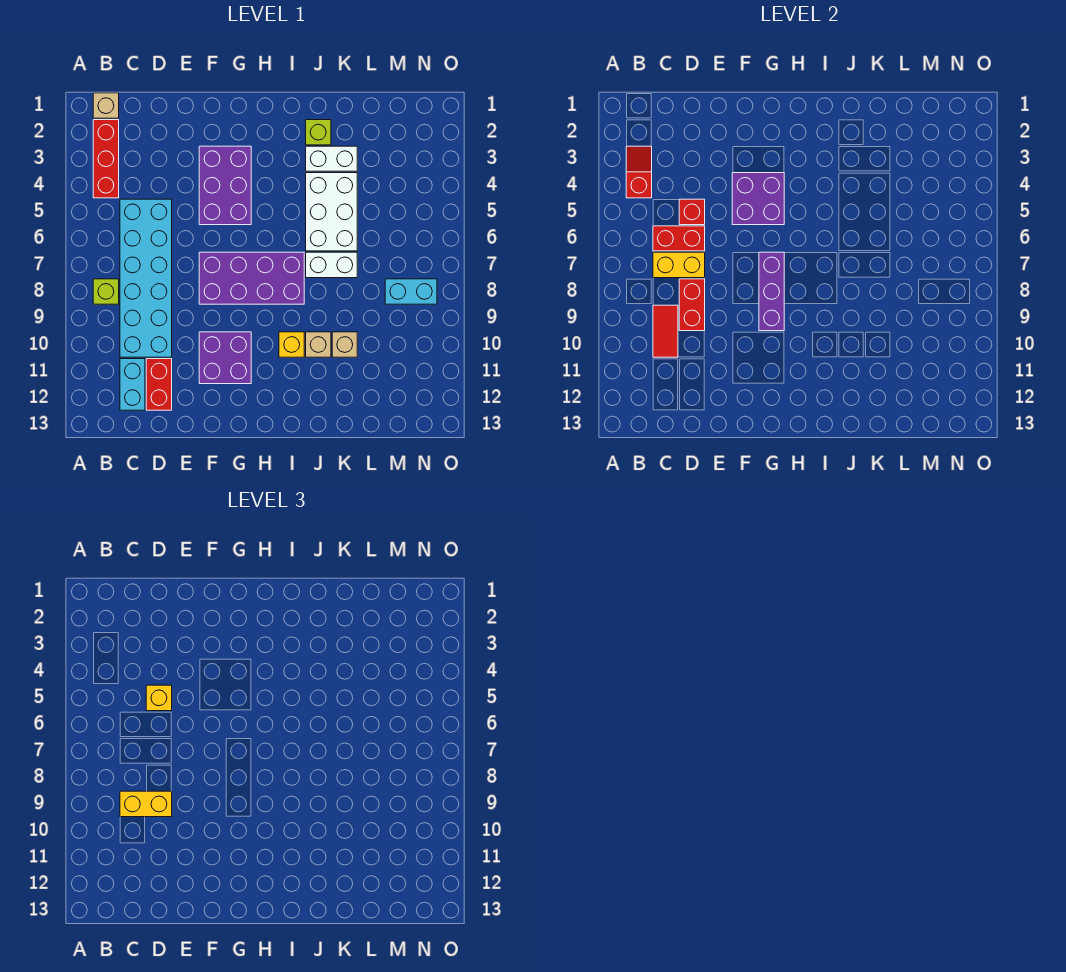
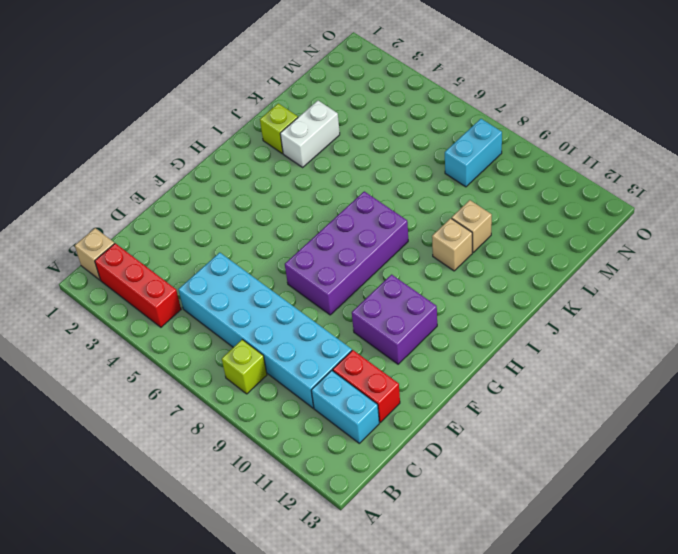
none -> purple 2x3 brick [199,146,251,225]
none -> yellow 1x1 brick [279,332,304,357]
none -> white 2x3 brick [306,173,357,251]

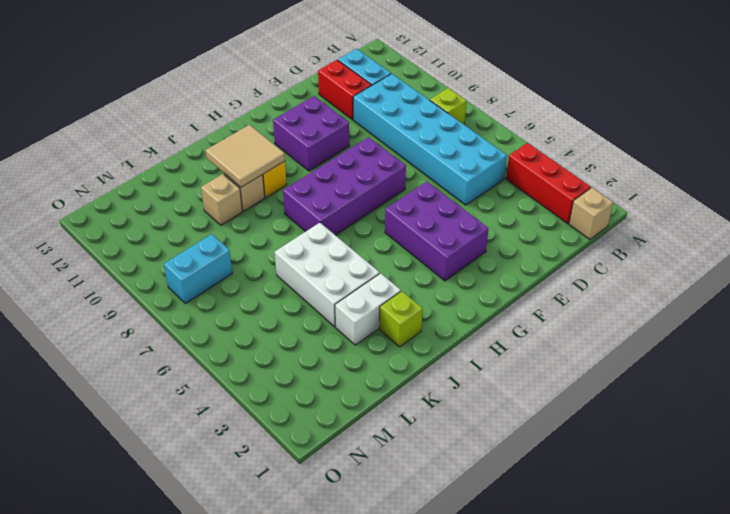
tan 2x2 tile [206,125,285,187] -> none
none -> white 1x2 brick [306,252,357,278]
none -> red 1x2 slope [626,146,652,198]
none -> red 1x2 brick [653,226,705,251]

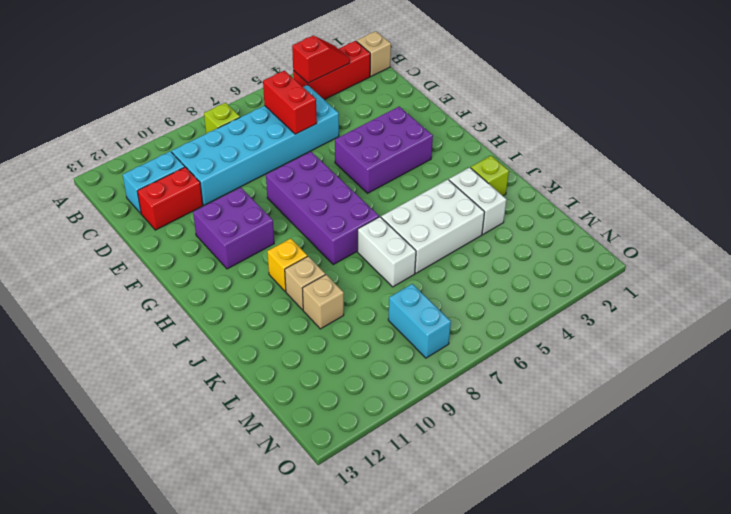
none -> yellow 1x2 brick [653,252,705,278]
none -> red 1x2 tile [653,305,678,357]
none -> red 1x1 brick [679,199,705,225]

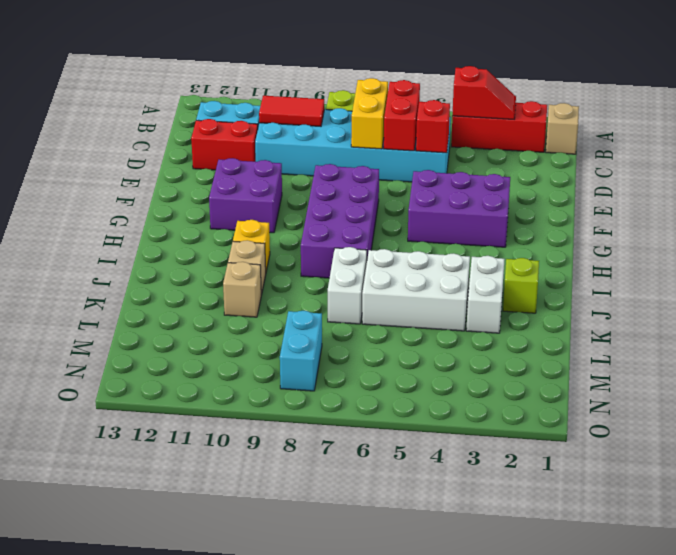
none -> red 1x2 brick [679,279,705,331]
none -> purple 2x2 brick [732,173,784,225]
none -> purple 1x3 brick [759,252,784,331]

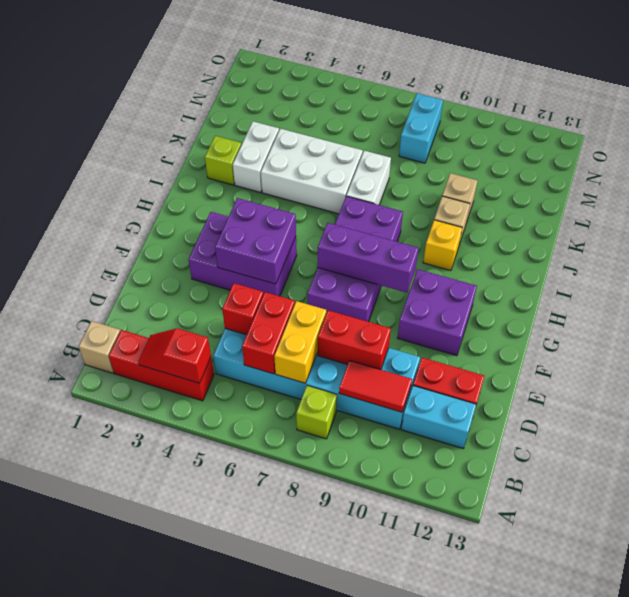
none -> yellow 1x2 brick [120,791,172,817]
none -> yellow 1x1 brick [146,685,172,711]

